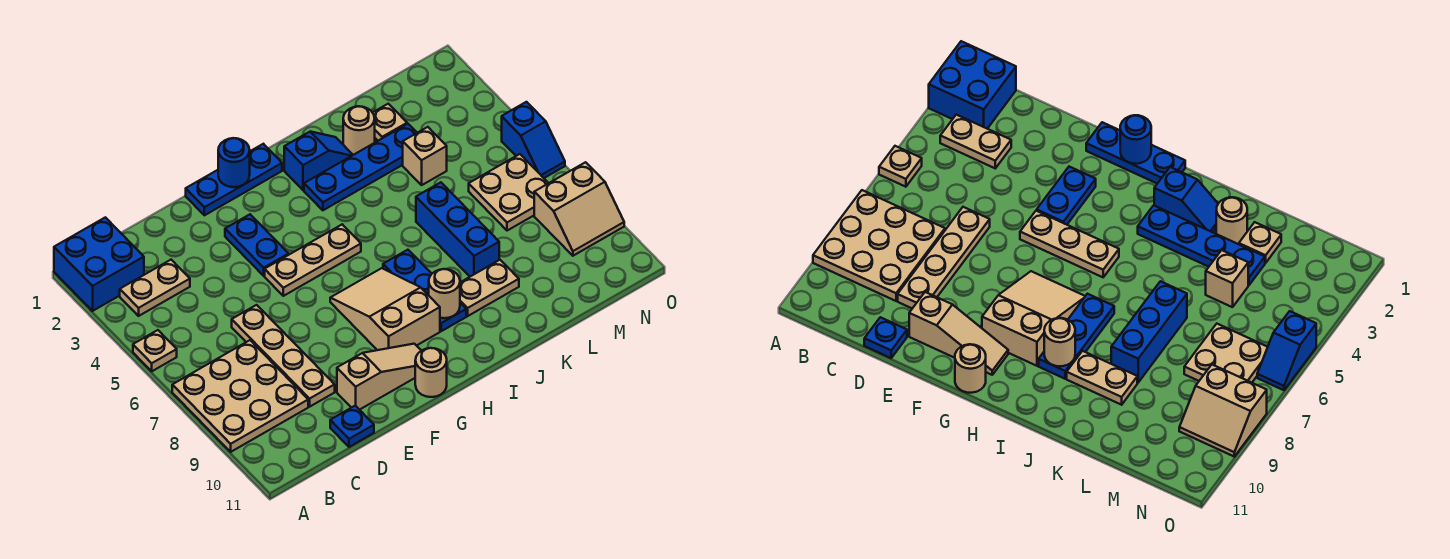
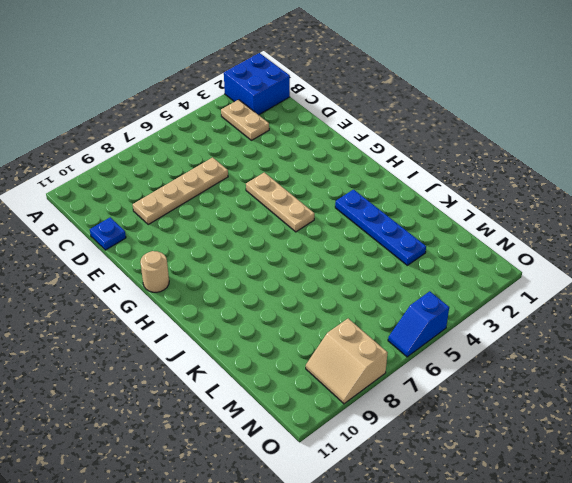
none -> tan 1x1 plate [133,330,177,371]
none -> tan 3x3 plate [172,340,308,452]
none -> tan 1x3 slope [337,344,421,410]

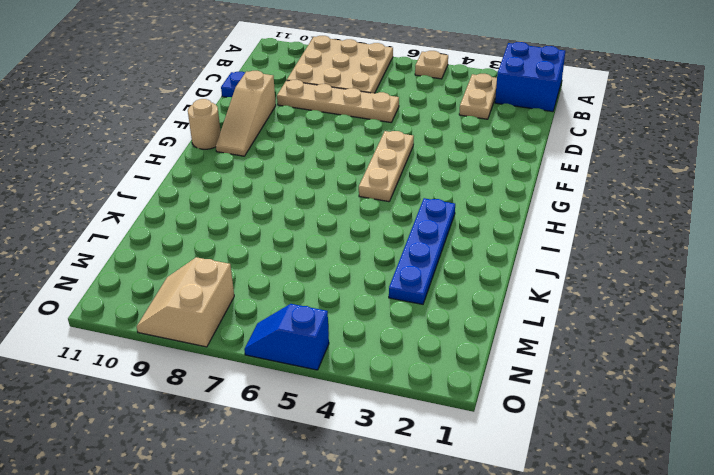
none -> blue 1x3 plate [186,144,282,215]
none -> blue 1x2 plate [225,214,289,276]
none -> tan 2x3 slope [330,268,440,350]

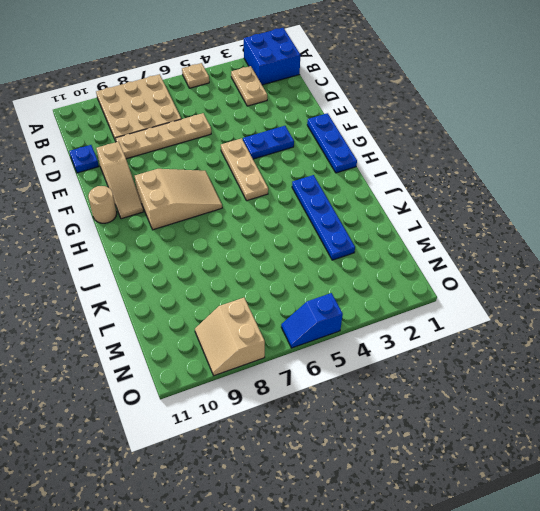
none -> blue 1x2 slope [284,132,353,190]
none -> blue 1x3 plate [383,250,466,331]
none -> tan 1x2 plate [460,260,519,316]

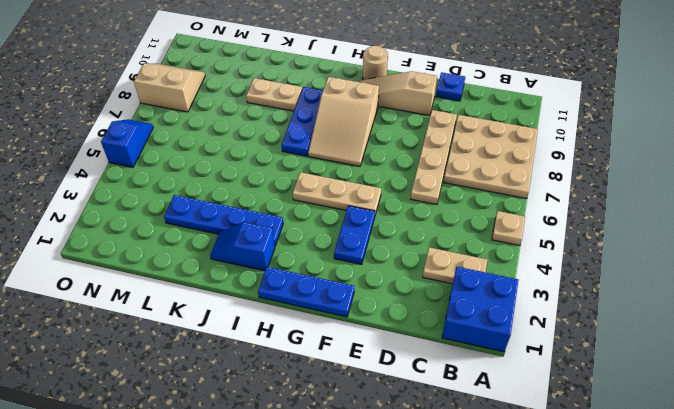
none -> tan 1x1 round brick [343,106,375,155]
none -> blue 1x3 brick [416,182,499,277]
none -> tan 1x1 plate [373,104,407,141]

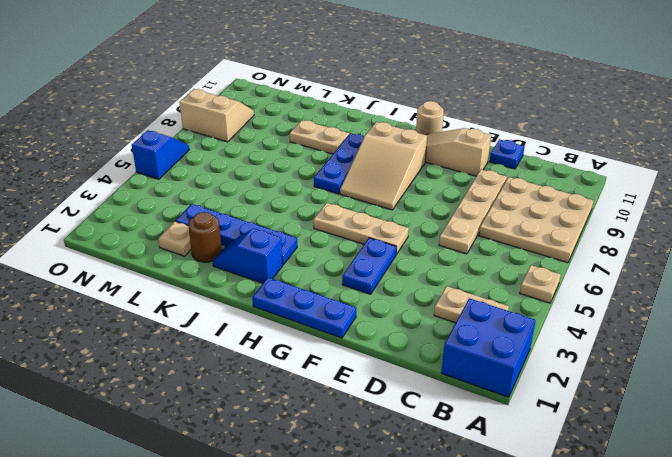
brown 1x1 round brick [188,212,222,262] -> tan 1x1 round brick [343,106,375,155]
none -> blue 1x3 brick [416,182,499,277]
none -> tan 1x1 brick [403,127,447,185]
none -> tan 2x2 plate [469,154,548,231]

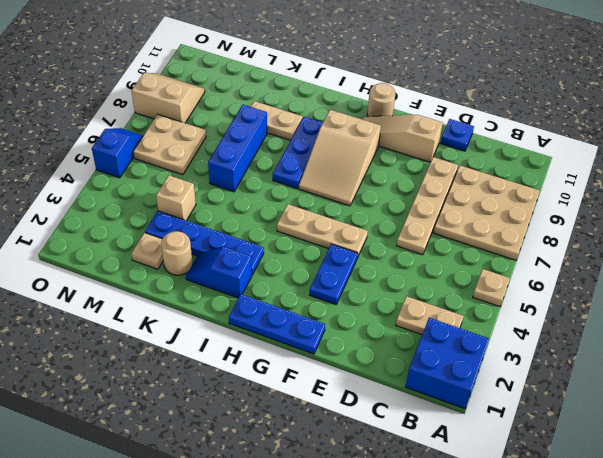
none -> blue 1x1 round brick [218,138,250,187]
none -> tan 1x1 round brick [429,269,460,318]

